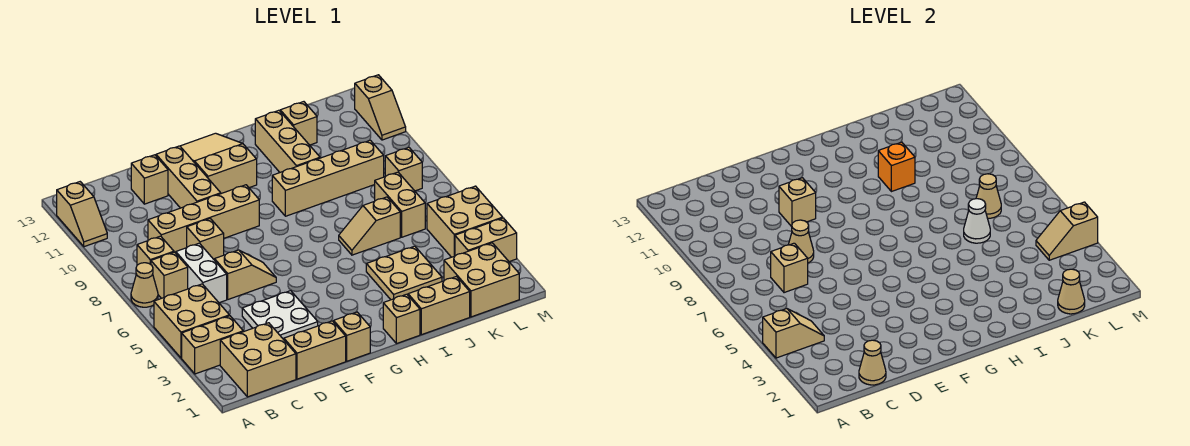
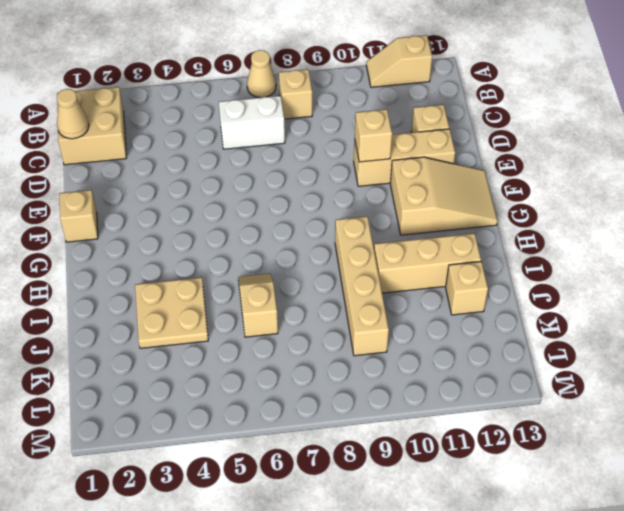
none -> tan 1x2 brick [182,316,243,374]
none -> tan 2x2 brick [154,284,229,358]
none -> tan 1x1 brick [151,252,188,298]
none -> tan 1x4 brick [148,185,259,253]

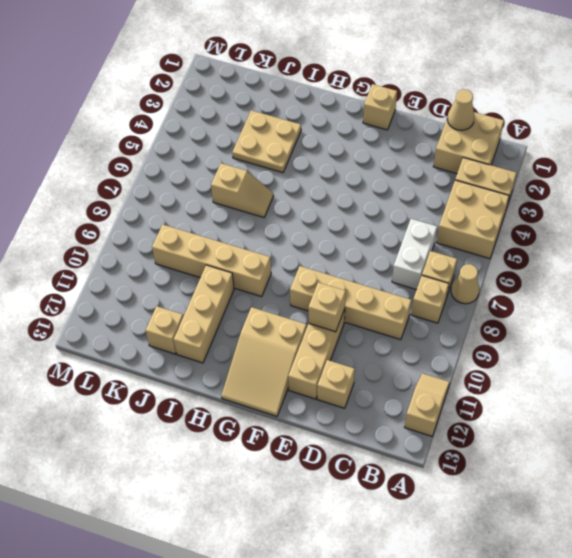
none -> tan 1x2 brick [284,321,346,379]
none -> white 2x2 plate [242,291,318,340]
none -> tan 1x2 slope [214,250,276,299]
none -> tan 1x1 brick [187,219,224,259]

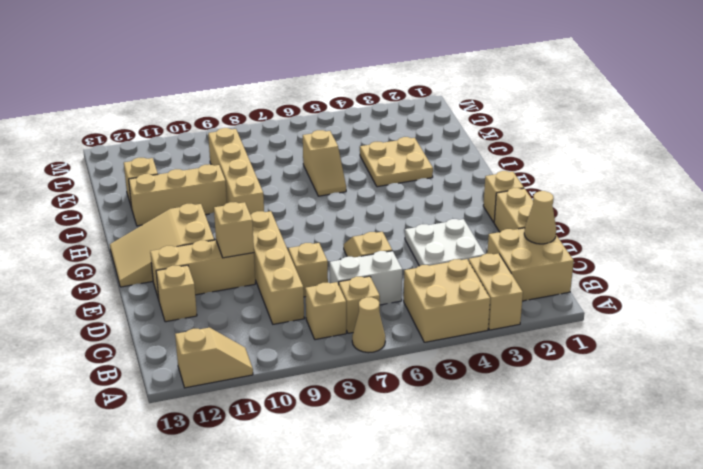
none -> tan 1x1 brick [383,294,420,344]
none -> tan 1x2 brick [408,277,470,335]
none -> tan 2x2 brick [444,243,519,317]
none -> tan 1x2 brick [375,172,425,237]

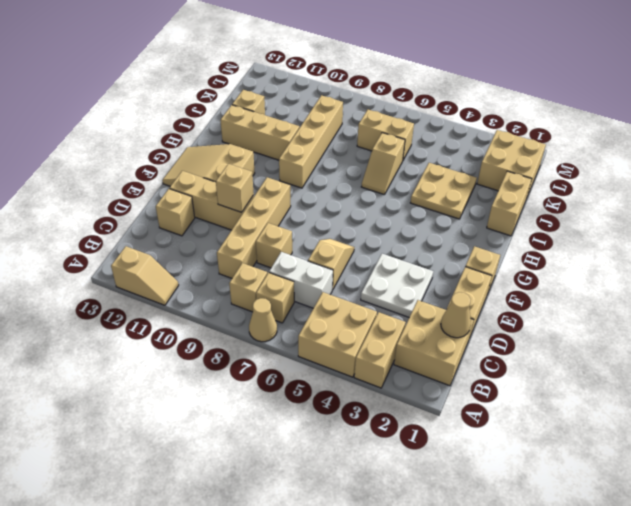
none -> tan 1x1 brick [383,294,420,344]
none -> tan 1x2 brick [455,218,517,262]
none -> tan 2x2 brick [427,186,503,257]
none -> tan 1x1 brick [385,147,422,191]

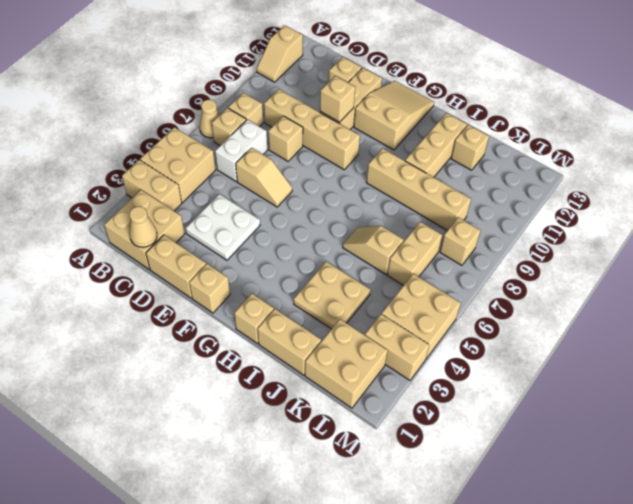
none -> tan 1x2 slope [355,75,406,140]
none -> tan 1x2 slope [763,309,824,358]
none -> tan 1x1 brick [771,243,808,293]
none -> tan 1x1 cone [788,220,814,263]

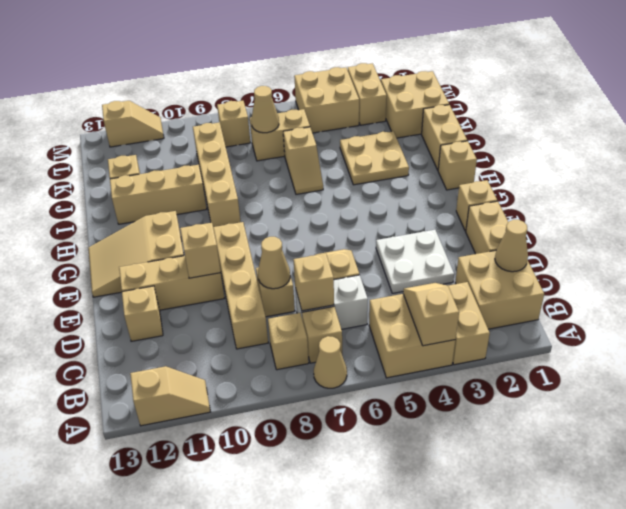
none -> orange 1x1 brick [878,142,915,192]
none -> white 1x1 cone [964,199,990,243]
none -> tan 1x1 cone [1058,269,1085,314]
none -> tan 1x2 slope [1036,202,1098,260]

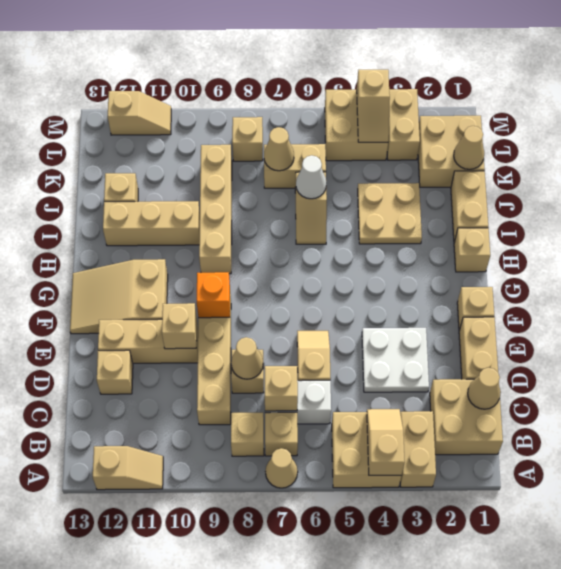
orange 1x1 brick [197,272,230,318] -> orange 1x1 brick moved to [878,142,915,192]

